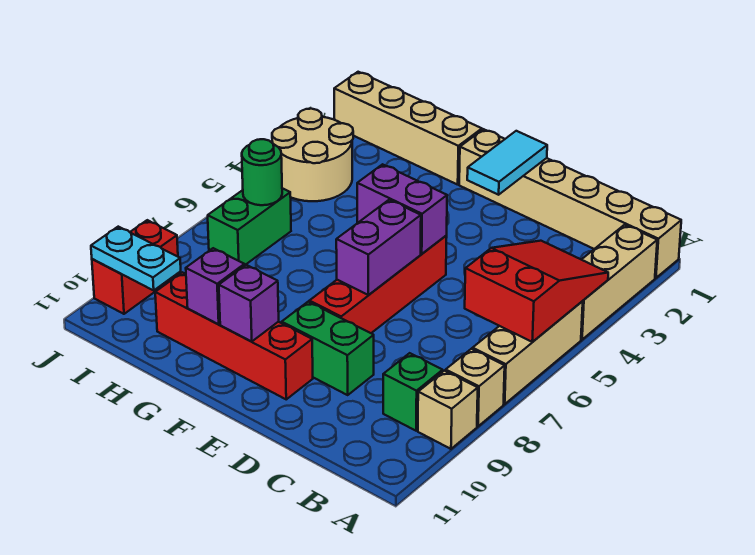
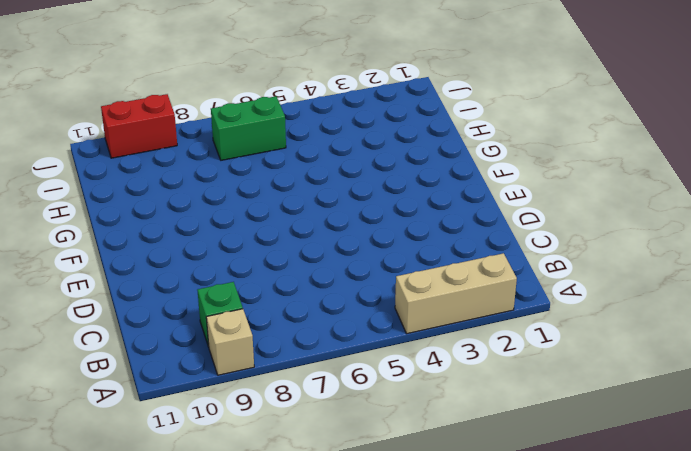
none -> tan 1x6 brick [459,129,681,278]
none -> tan 1x3 brick [473,301,583,404]
none -> tan 1x1 brick [446,349,505,426]

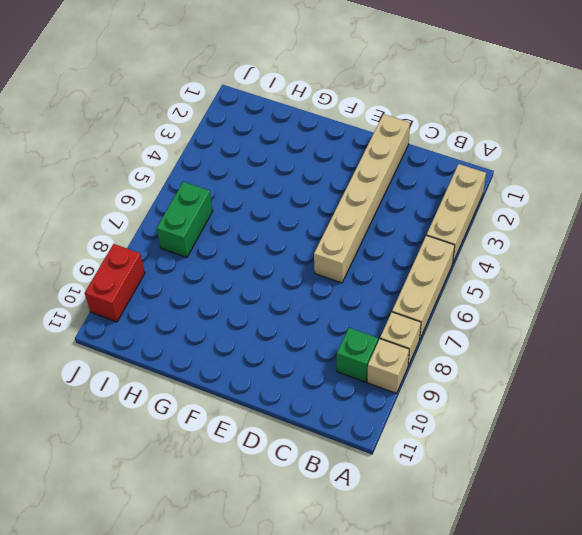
tan 1x6 brick [314,114,410,283] -> tan 1x6 brick turned to [459,129,681,278]
none -> green 1x2 brick [282,302,374,395]
none -> red 1x4 brick [309,236,447,333]
none -> red 1x4 brick [155,272,313,399]

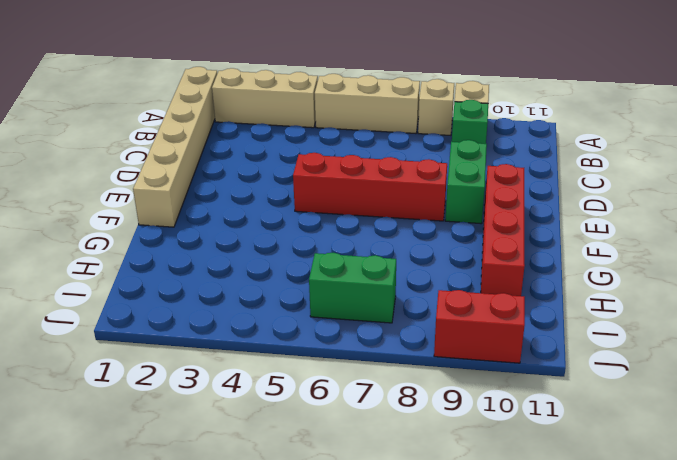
none -> tan 1x4 brick [334,72,482,185]
none -> tan 2x2 round brick [272,109,353,201]
none -> red 2x3 slope [465,241,608,342]

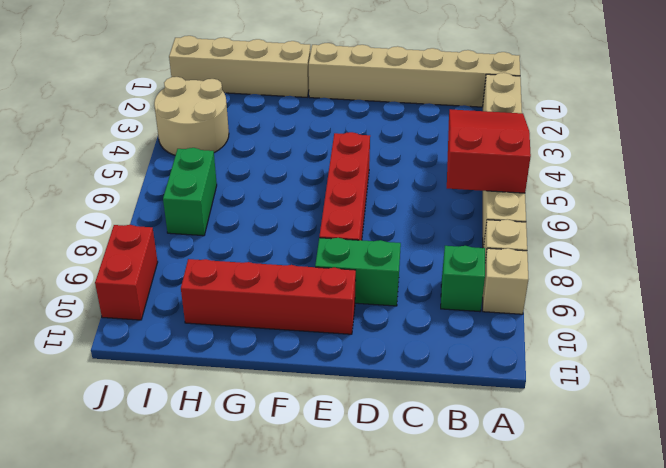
none -> cyan 1x2 tile [467,131,547,195]
none -> purple 1x2 brick [357,164,447,254]
none -> purple 1x2 brick [336,200,421,295]

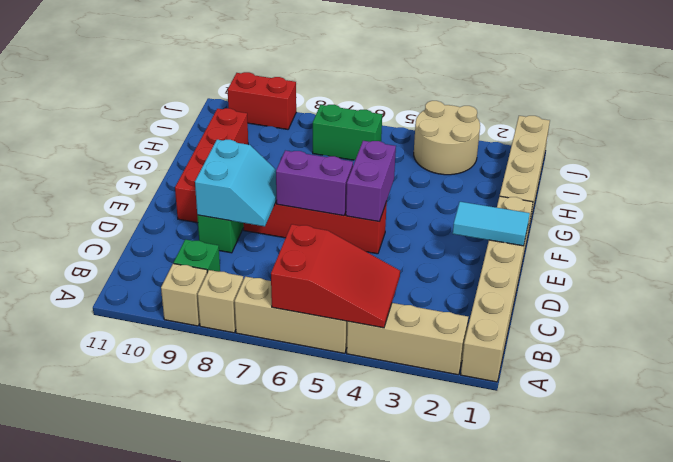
cyan 2x2 slope [195,140,277,226] -> none
none -> purple 1x1 brick [219,265,279,342]
none -> purple 1x1 brick [186,248,244,324]
none -> green 1x1 round brick [242,139,282,205]

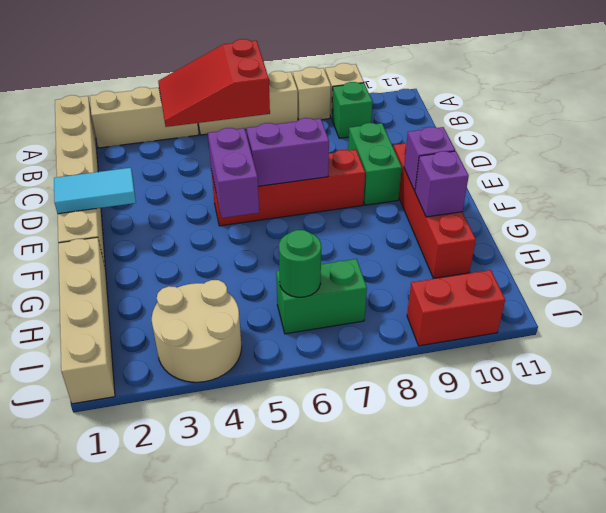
none -> cyan 1x2 plate [91,227,181,290]

